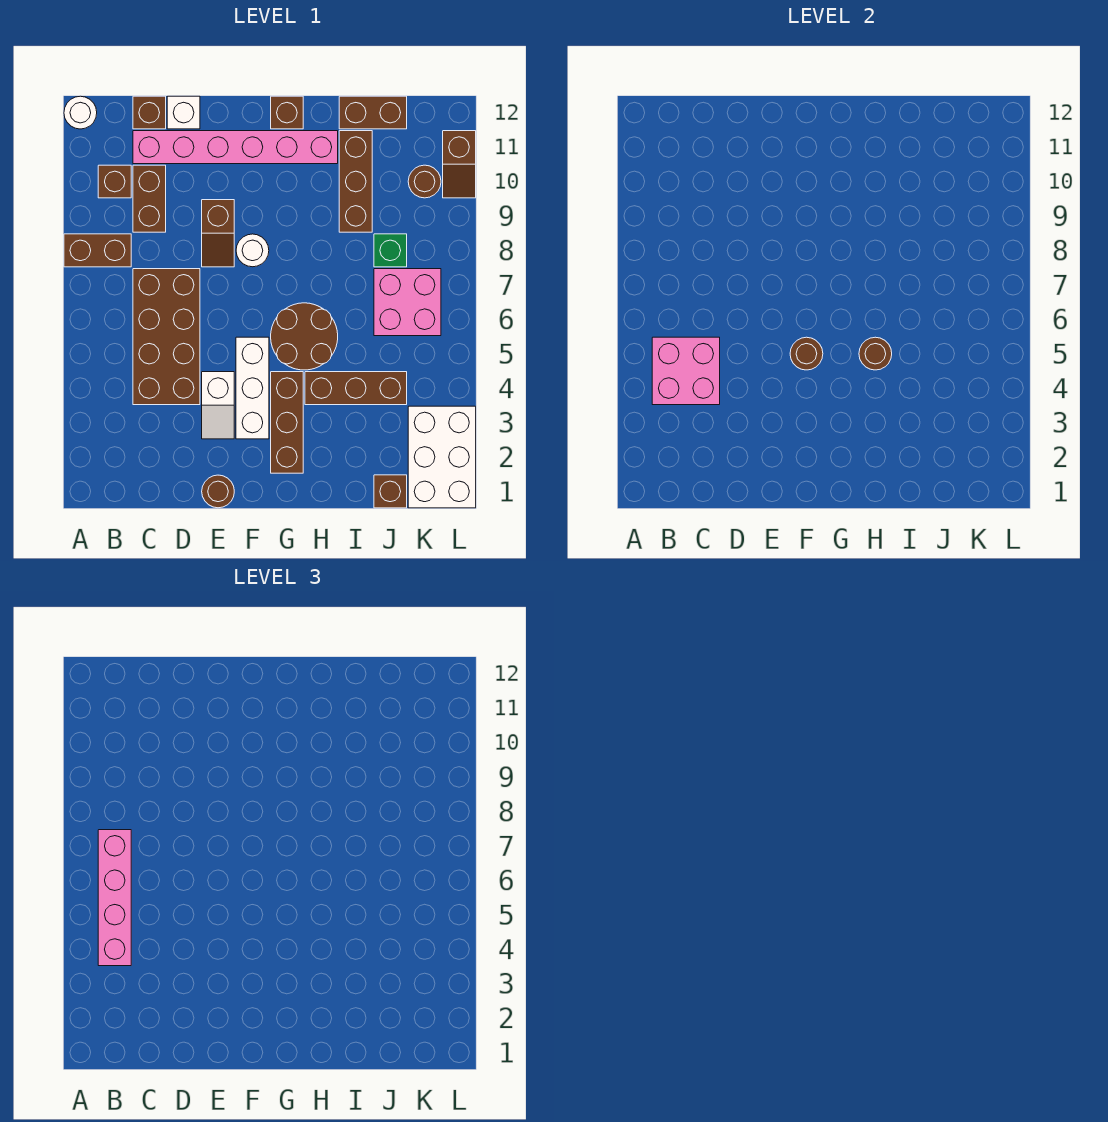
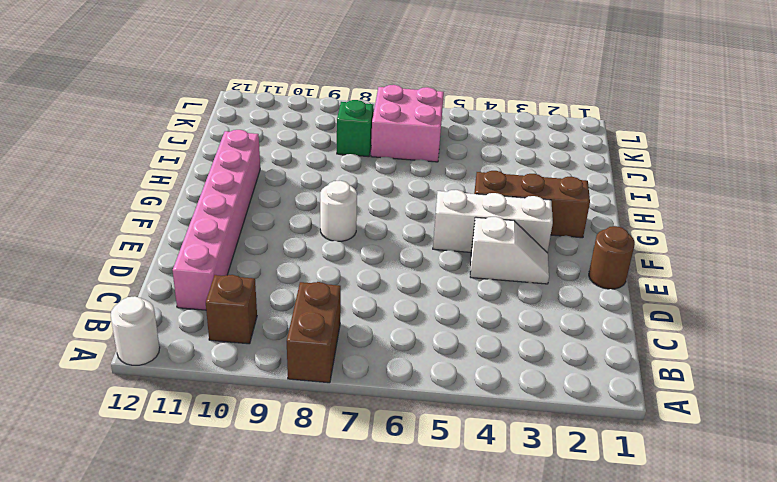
none -> brown 2x4 brick [133,269,200,405]
none -> brown 1x2 brick [133,165,166,232]
none -> brown 1x1 brick [133,96,166,129]

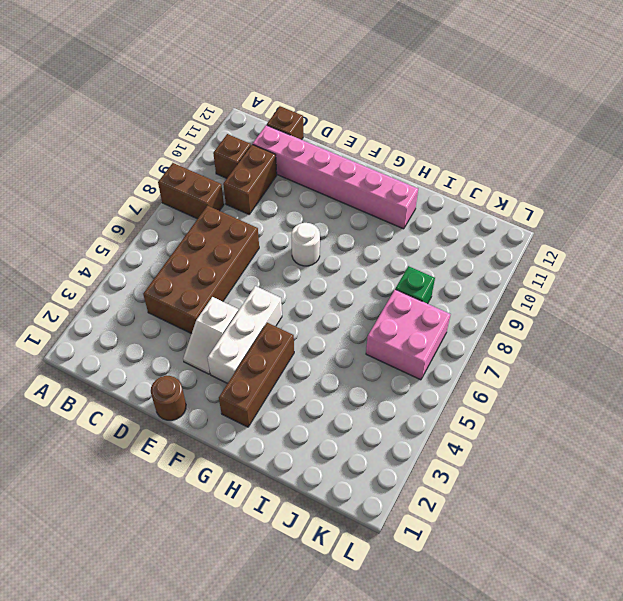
none -> white 1x1 round brick [64,96,97,129]
none -> white 1x1 brick [167,96,200,129]
none -> brown 1x2 slope [202,200,234,267]

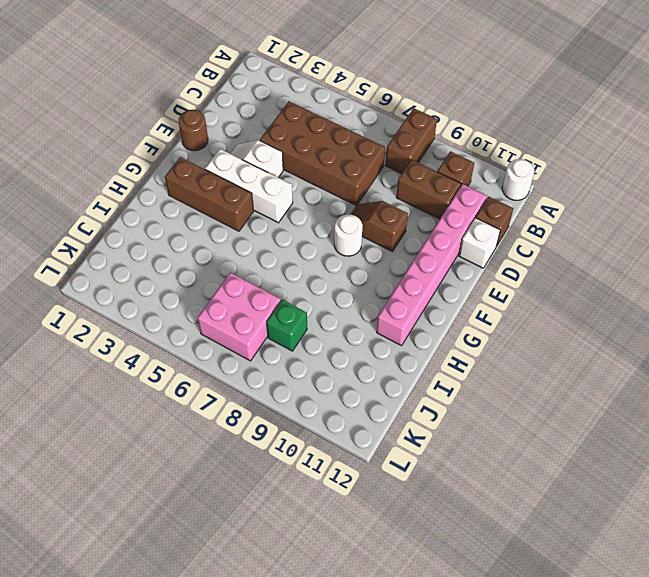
none -> brown 2x2 round brick [271,303,338,370]
none -> brown 1x1 brick [271,96,303,129]
none -> brown 1x3 brick [305,372,407,405]

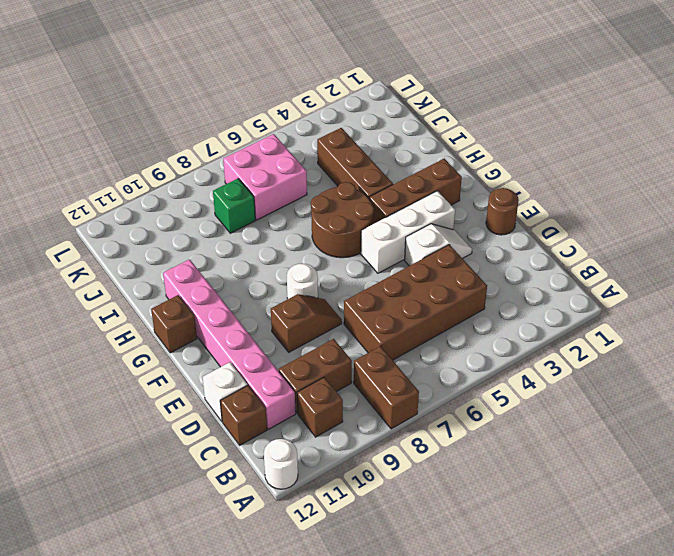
none -> brown 1x3 brick [339,131,372,232]
none -> brown 1x2 brick [339,96,407,129]
none -> brown 1x1 brick [374,475,407,508]

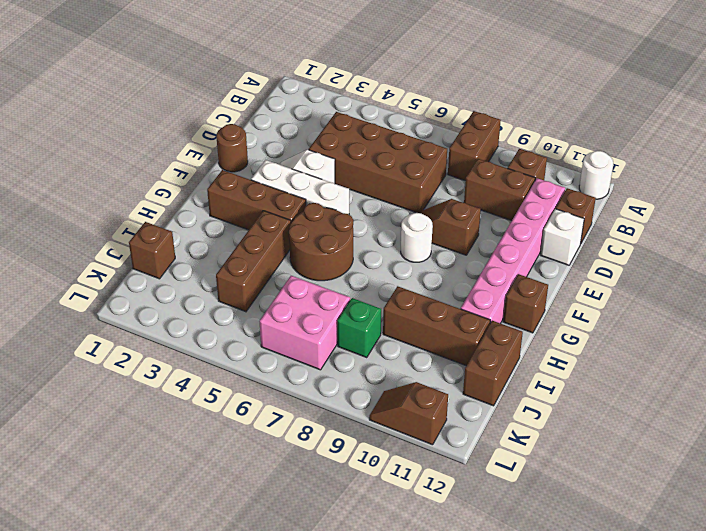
none -> white 2x3 brick [408,406,476,508]
none -> brown 1x1 round brick [408,165,441,198]
none -> pink 2x2 brick [652,337,720,405]

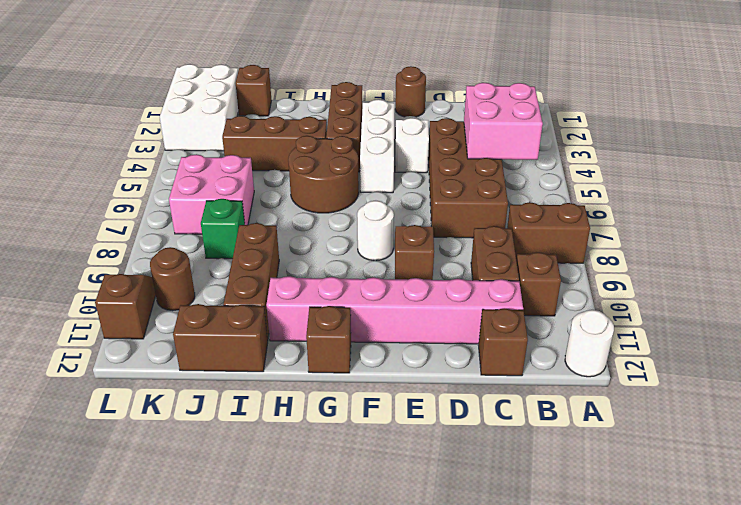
none -> white 1x1 brick [167,96,200,129]
none -> brown 1x1 round brick [790,337,823,370]
none -> brown 1x1 round brick [859,337,892,370]

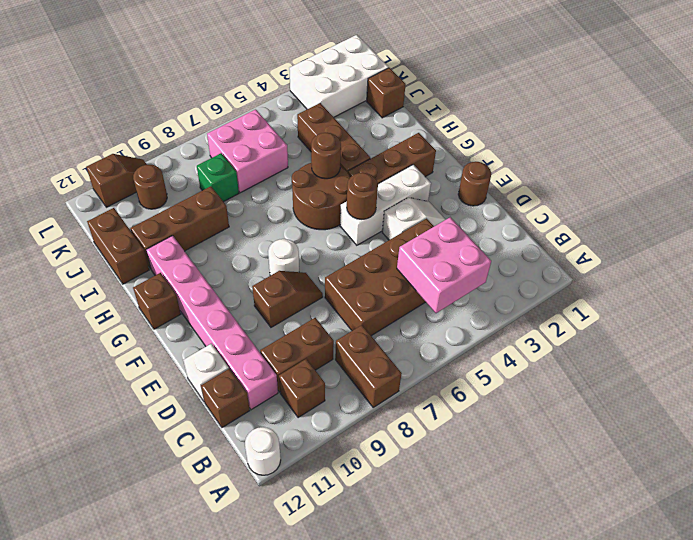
none -> pink 1x4 brick [98,830,131,966]

